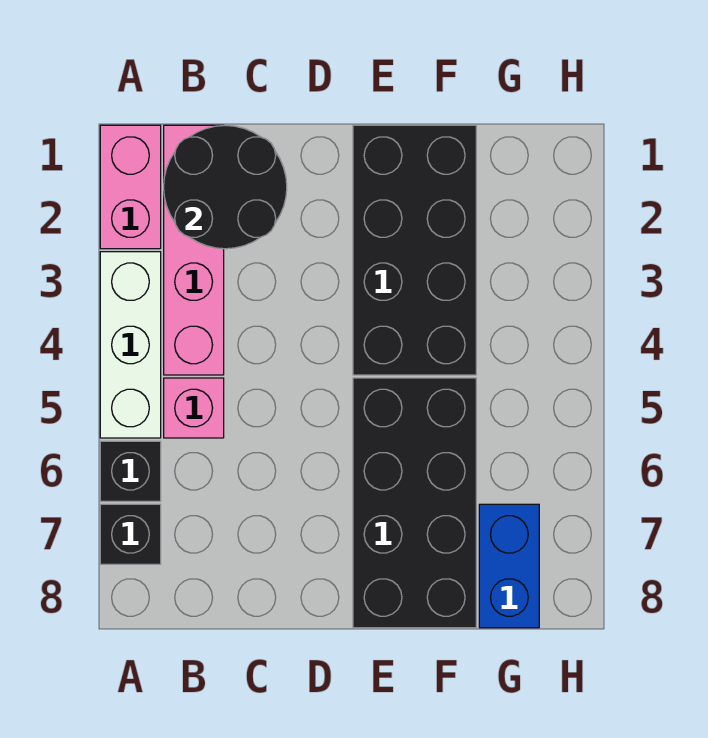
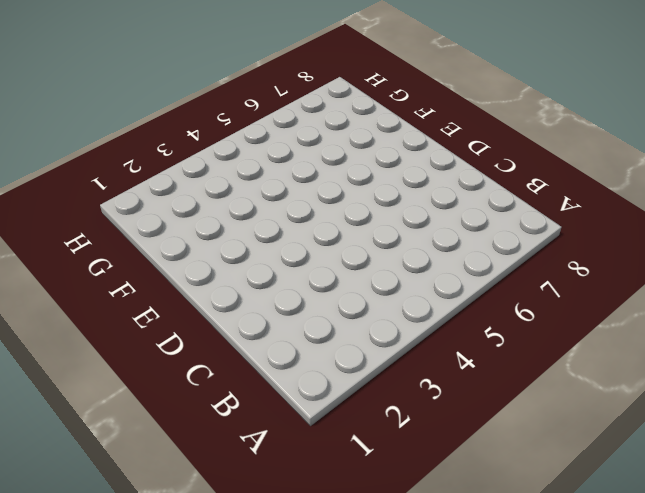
none -> pink 1x2 brick [100,125,161,249]
none -> white 1x3 brick [100,252,161,438]

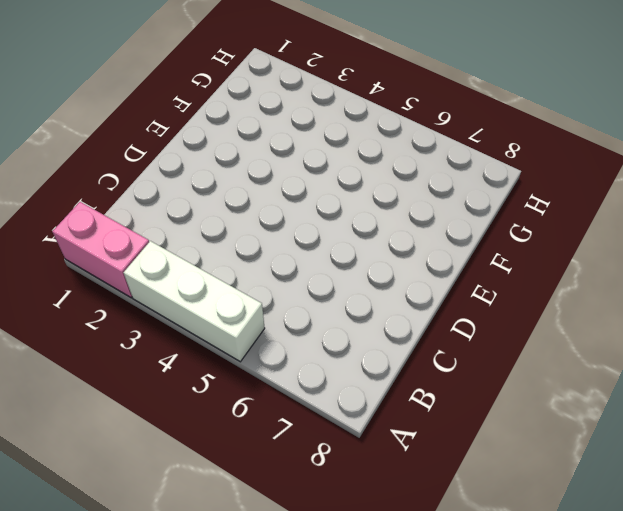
none -> black 1x1 brick [100,441,161,501]
none -> black 1x1 brick [100,504,161,564]

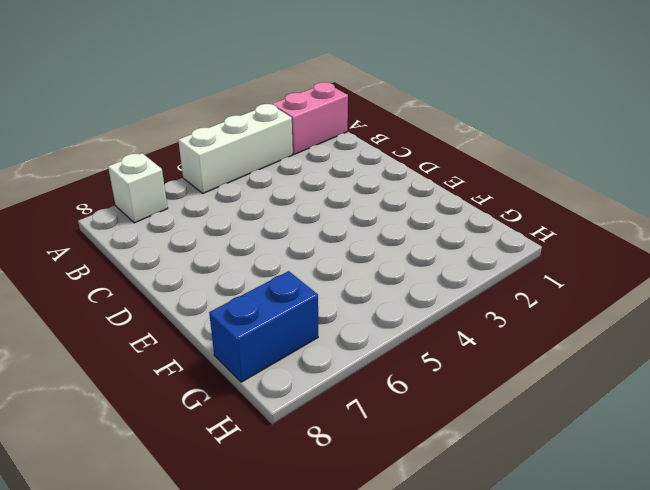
white 1x1 brick [108,153,168,223] -> black 1x1 brick [100,504,161,564]
none -> black 1x1 brick [100,441,161,501]
none -> pink 1x4 brick [164,125,224,375]

